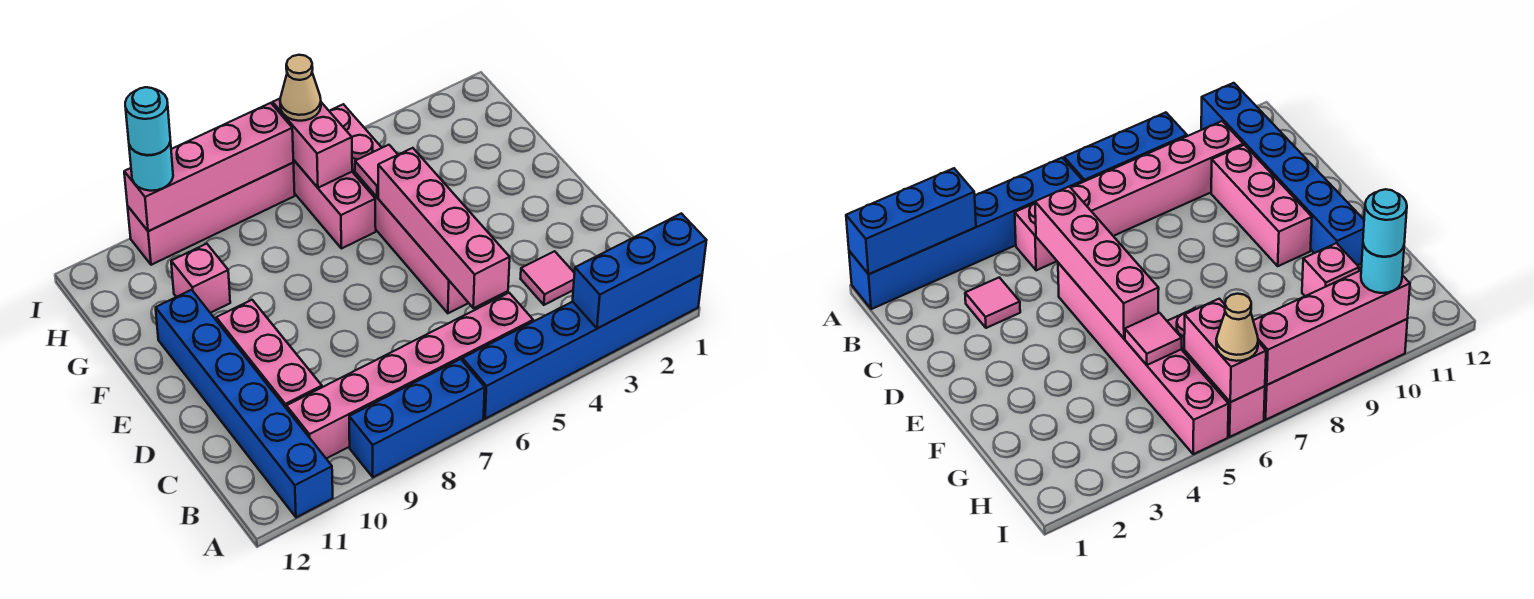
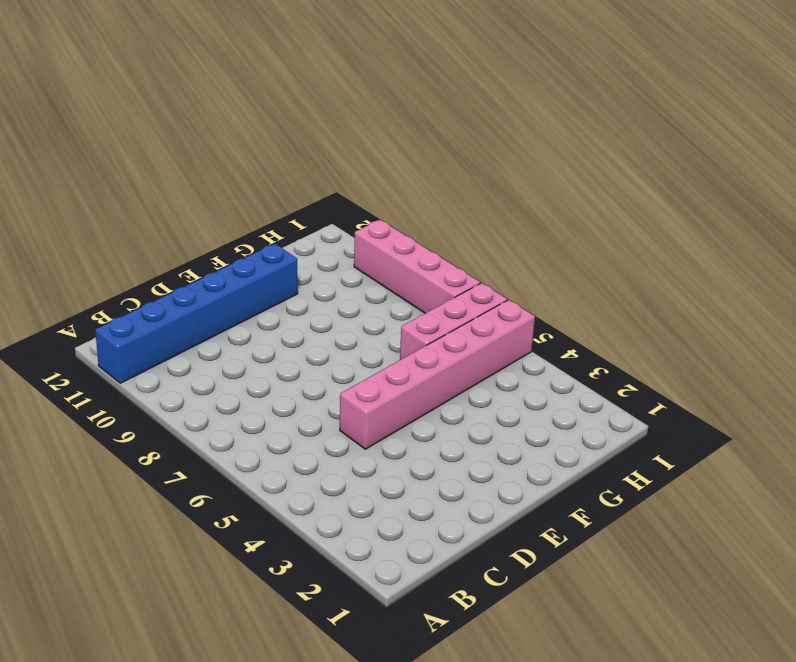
none -> blue 1x6 brick [462,275,702,419]
none -> blue 1x3 brick [349,359,485,477]
none -> pink 1x6 brick [287,293,533,459]

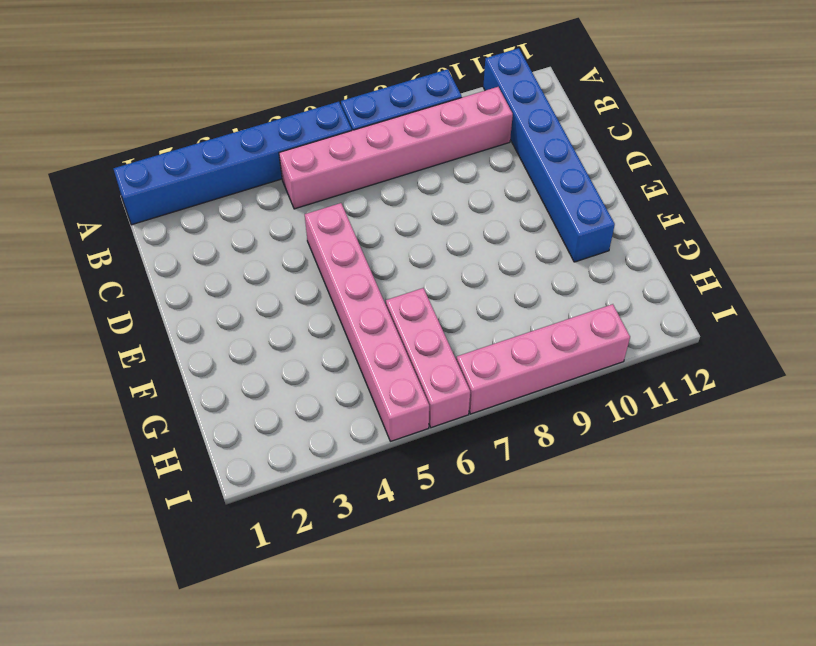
none -> pink 1x1 tile [521,251,575,305]
none -> pink 1x3 brick [216,300,322,409]
none -> pink 1x1 brick [171,244,230,313]

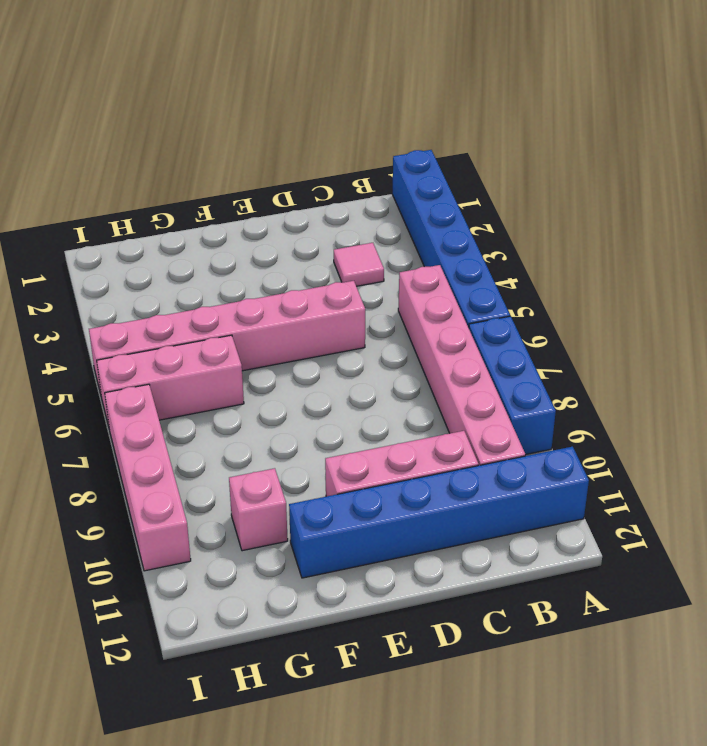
none -> blue 1x3 brick [573,213,707,329]
none -> pink 1x4 brick [378,148,510,308]
none -> pink 1x1 tile [355,145,398,197]

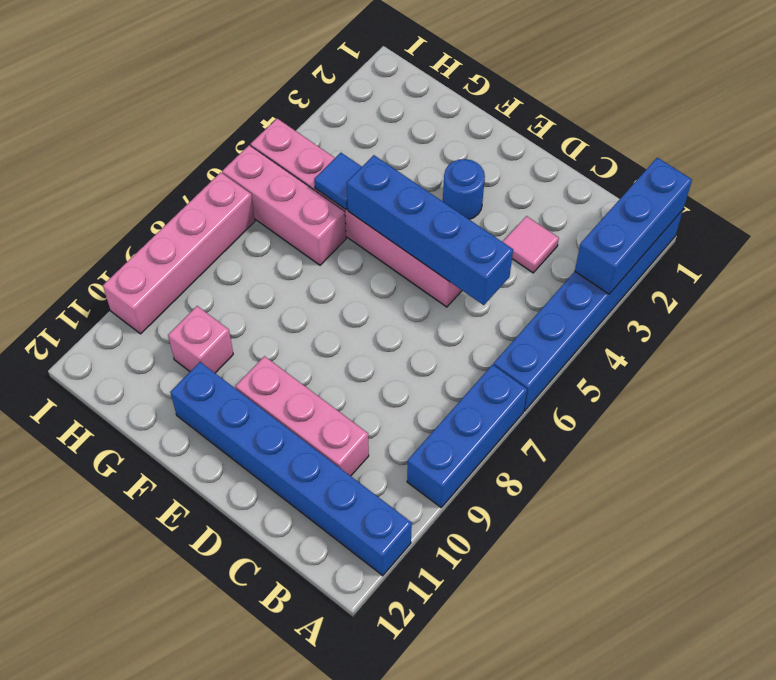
blue 1x4 brick [347,155,513,305] -> pink 1x4 brick [378,148,510,308]
blue 1x1 round brick [443,159,485,219] -> none
blue 1x1 tile [314,153,362,209] -> pink 1x1 tile [355,145,398,197]
none -> pink 1x6 brick [287,293,533,459]
none -> pink 1x2 brick [273,99,352,188]
none -> pink 1x4 brick [124,103,293,231]

